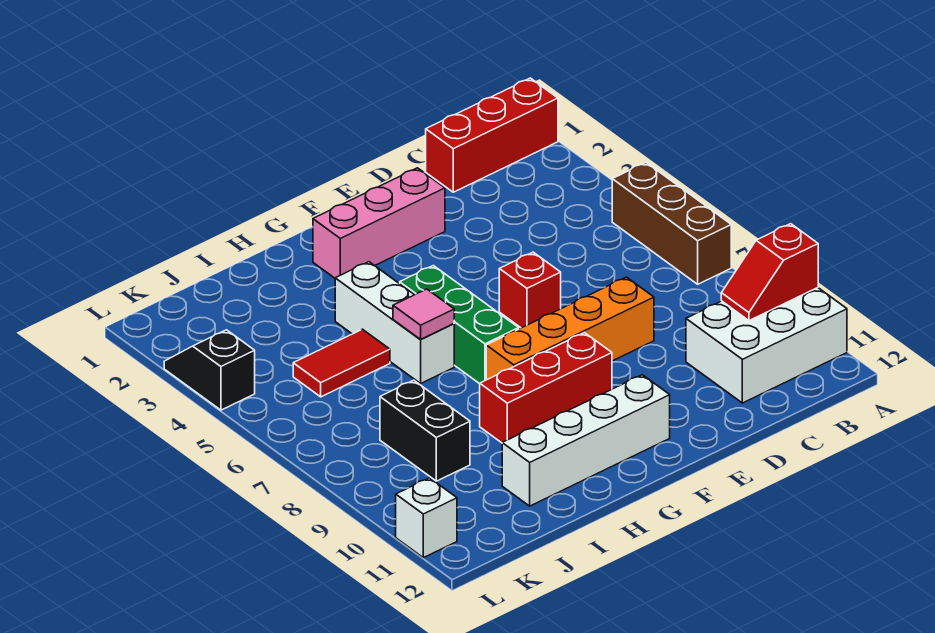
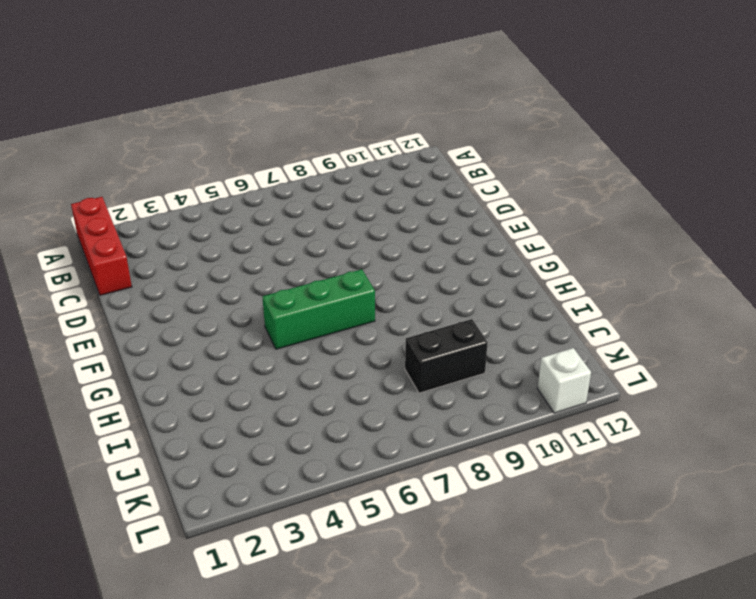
none -> brown 1x3 brick [612,163,731,284]
none -> white 2x3 brick [686,288,847,403]
none -> orange 1x4 brick [486,277,654,380]

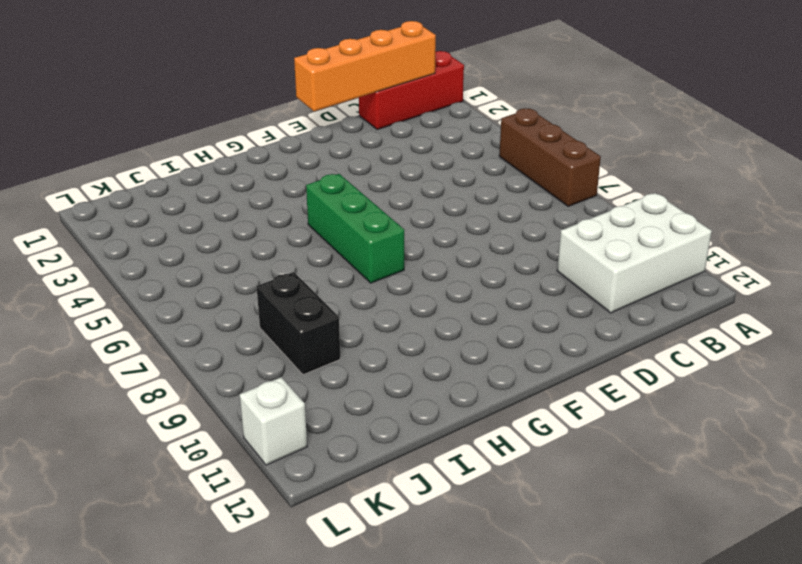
orange 1x4 brick [294,21,436,111] -> orange 1x4 brick moved to [486,277,654,380]
none -> pink 1x3 brick [313,168,445,278]
none -> red 1x1 brick [499,252,561,328]
none -> red 1x3 brick [480,333,612,443]

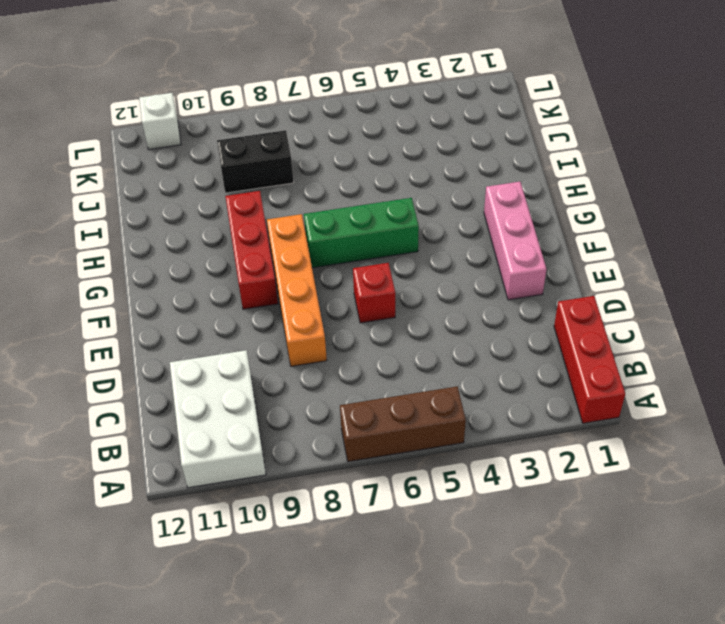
none -> white 1x4 brick [502,375,670,506]
none -> white 1x3 brick [335,262,454,383]
none -> red 1x2 tile [293,329,390,397]

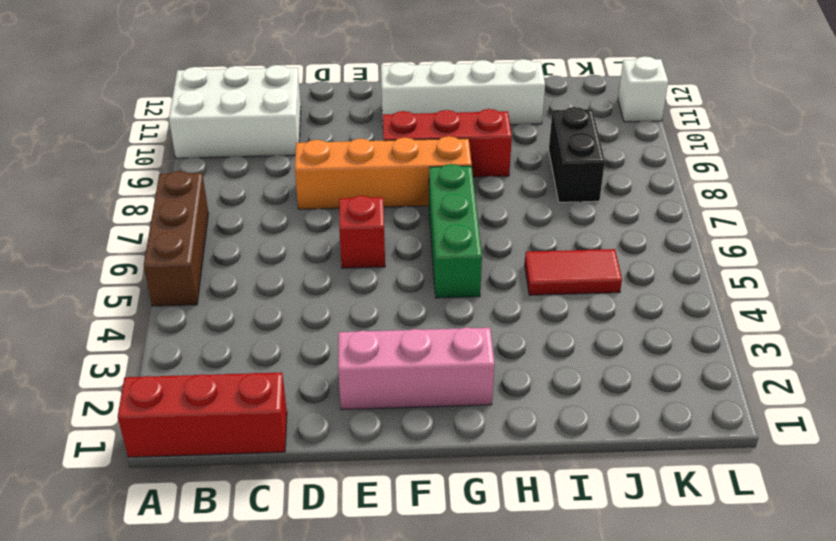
none -> white 1x3 brick [335,262,454,383]
none -> black 1x2 slope [164,330,255,410]
none -> red 1x2 slope [721,224,818,321]

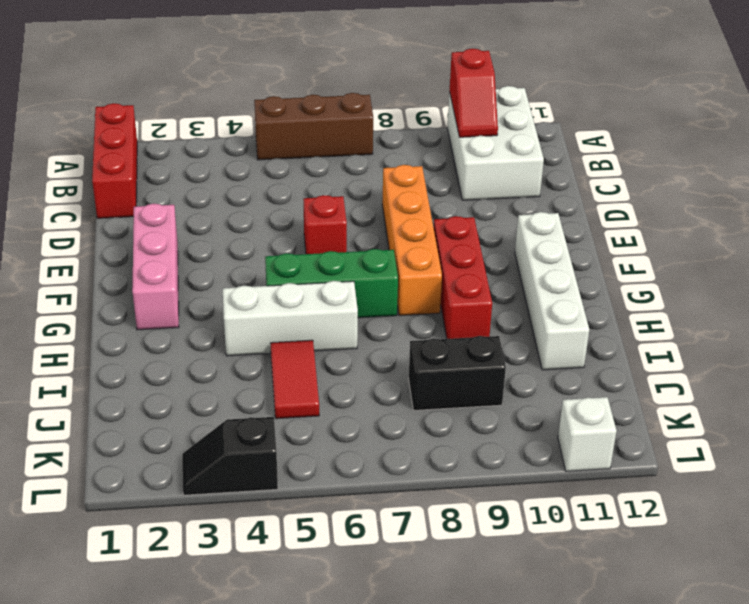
none -> pink 1x1 tile [393,289,454,340]

